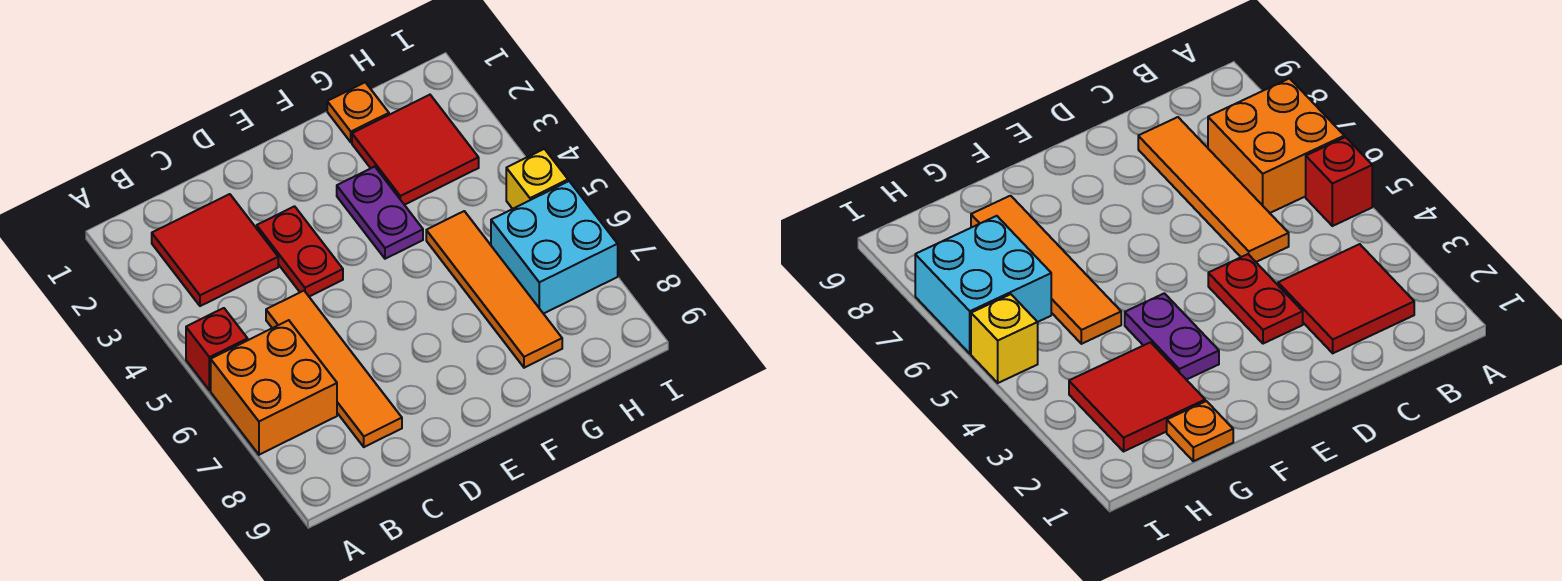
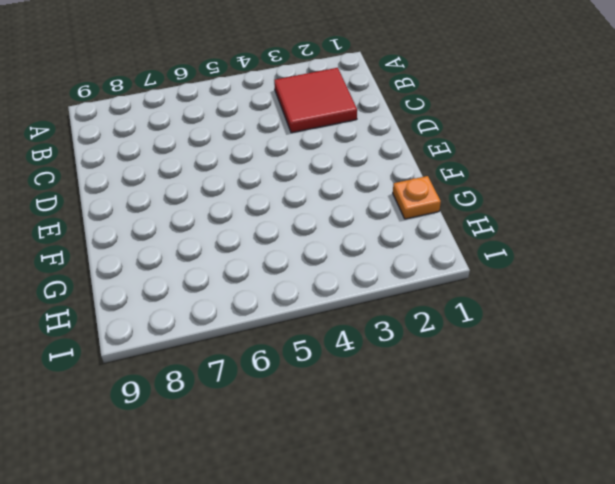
none -> red 1x1 brick [186,308,248,390]
none -> orange 2x2 brick [211,320,337,455]

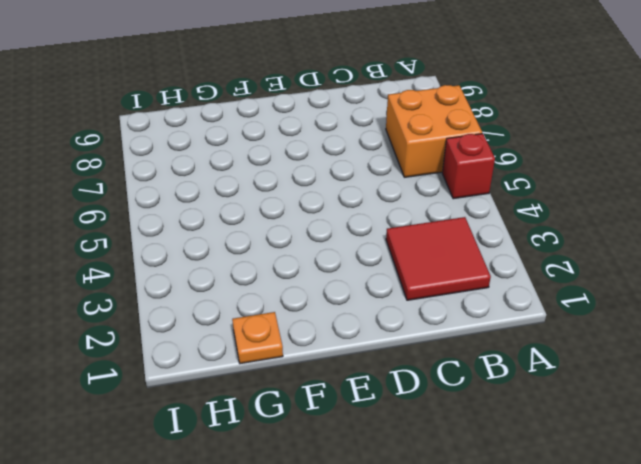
none -> orange 1x4 tile [266,291,402,447]
none -> red 1x2 plate [257,206,343,297]

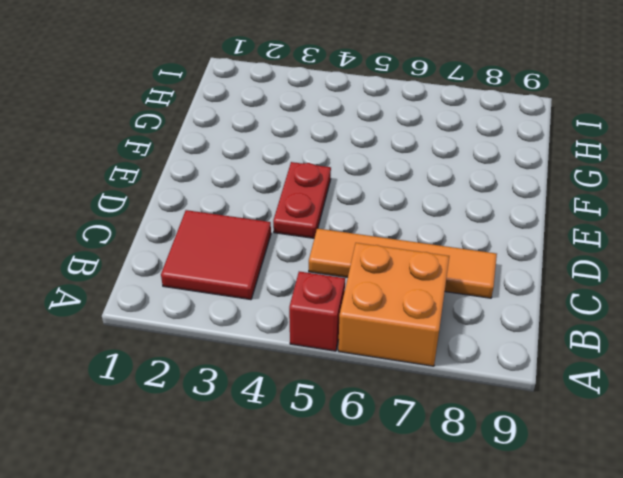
red 1x2 plate [273,162,331,238] -> red 1x2 plate turned to [257,206,343,297]
none -> purple 1x2 plate [337,167,423,259]
none -> orange 1x1 plate [327,82,389,142]

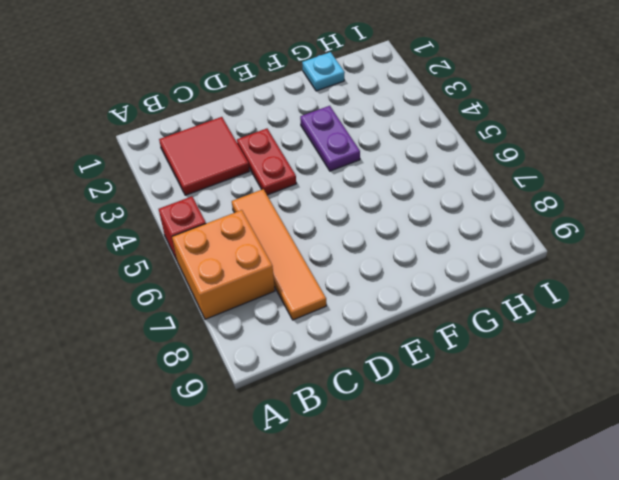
cyan 1x1 plate [302,52,345,91] -> orange 1x1 plate [327,82,389,142]
none -> red 2x2 tile [352,95,479,205]
none -> orange 1x4 tile [426,211,562,368]

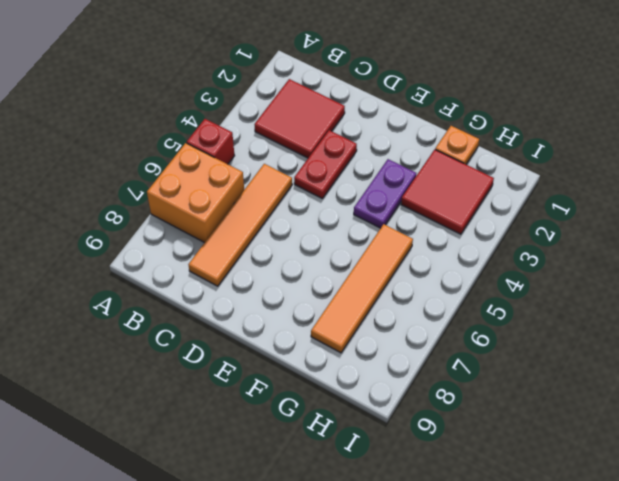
none -> cyan 2x2 brick [491,181,618,314]
none -> yellow 1x1 brick [506,149,568,209]

